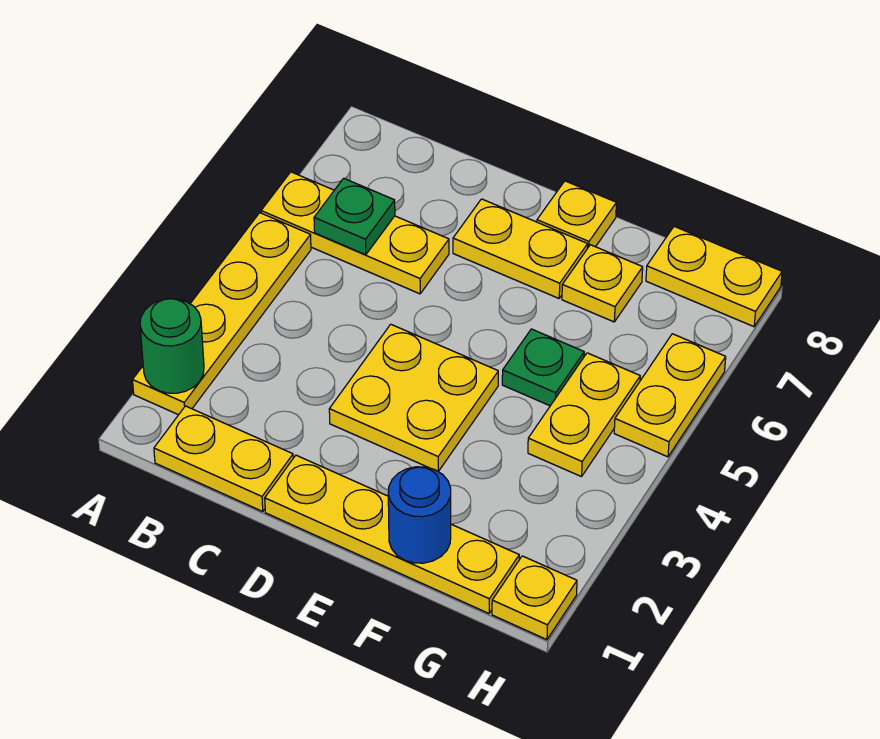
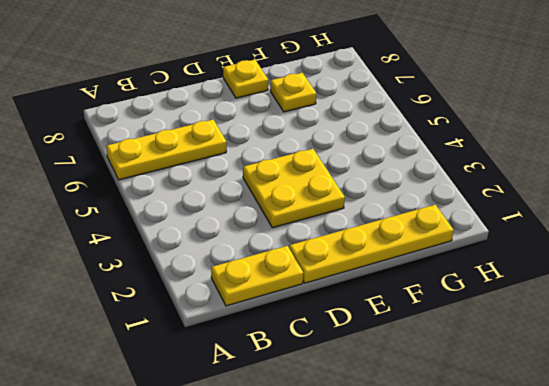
none -> yellow 1x4 plate [133,213,311,415]
none -> yellow 1x2 plate [453,199,588,298]
none -> green 1x1 plate [502,329,584,406]

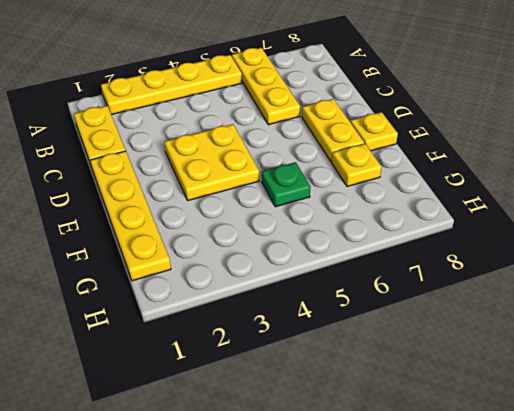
none -> yellow 1x2 plate [528,353,640,477]
none -> yellow 1x2 plate [646,226,782,327]
none -> yellow 1x1 plate [492,556,577,640]

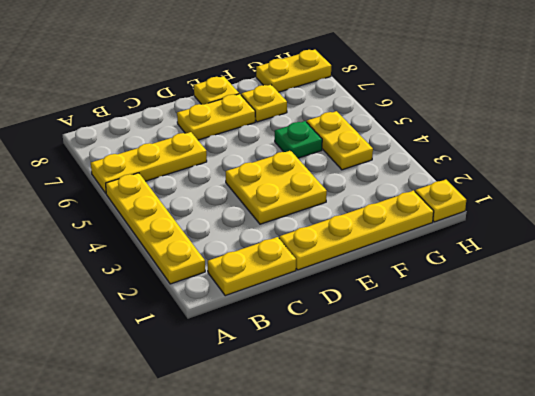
none -> yellow 1x2 plate [614,334,726,457]
none -> green 1x1 round brick [140,299,204,393]
none -> green 1x1 plate [314,178,395,255]

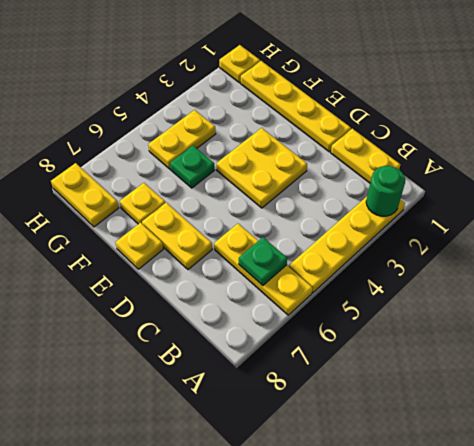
none -> yellow 1x2 plate [614,334,726,457]
none -> blue 1x1 round brick [388,467,451,563]

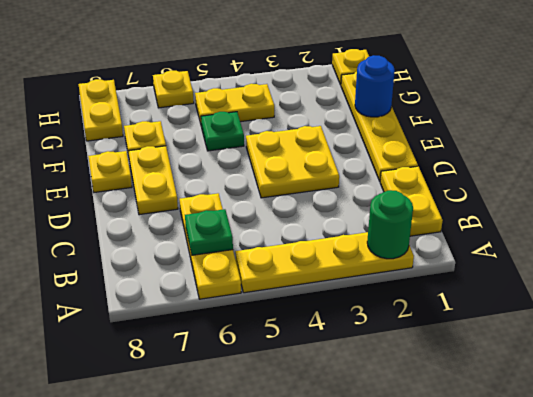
yellow 1x1 plate [153,70,194,108] -> yellow 1x2 plate [614,334,726,457]

